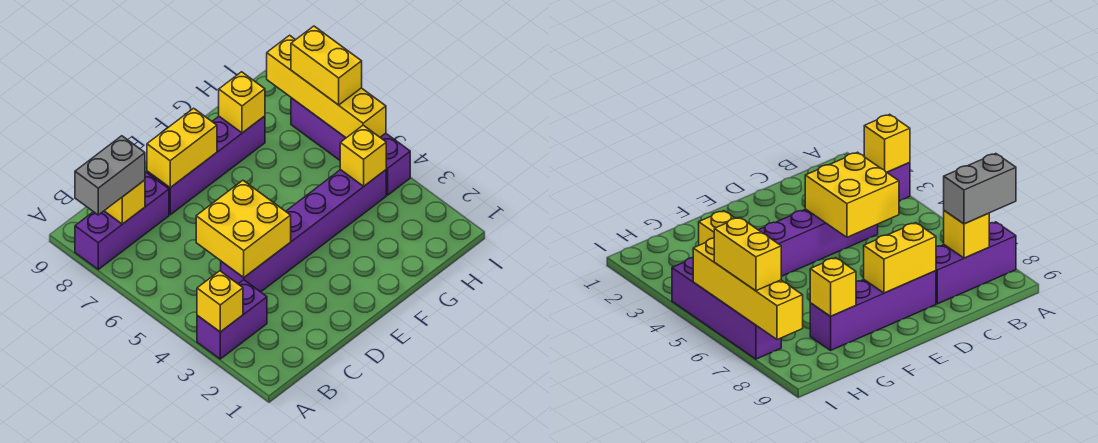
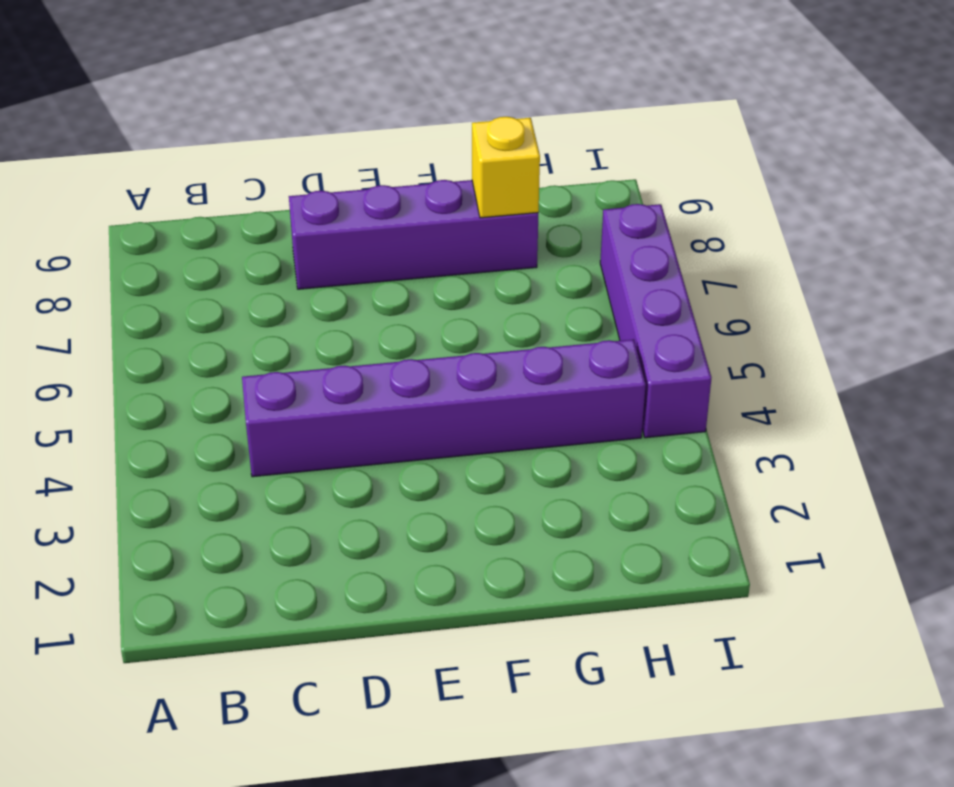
none -> purple 1x2 brick [197,280,267,359]
none -> purple 1x3 brick [75,172,169,269]
none -> yellow 1x1 brick [197,271,243,332]

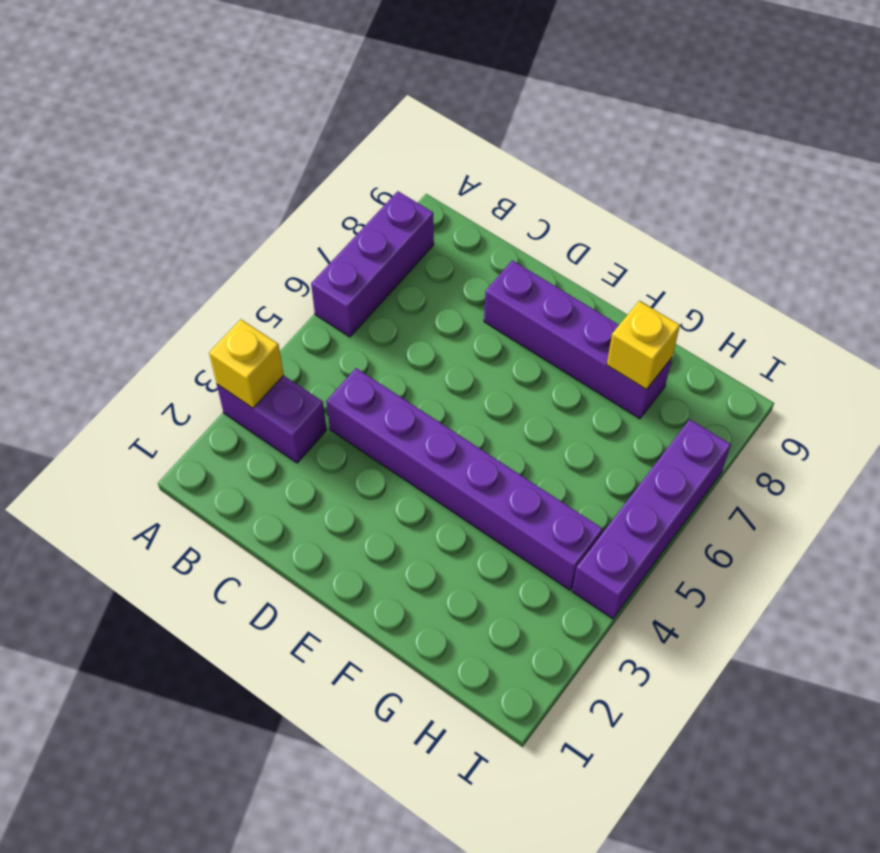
purple 1x3 brick [311,191,434,337] -> purple 1x3 brick turned to [75,172,169,269]
none -> yellow 1x1 brick [105,180,145,224]
none -> yellow 2x2 brick [196,180,291,277]
none -> yellow 1x2 brick [147,108,217,188]

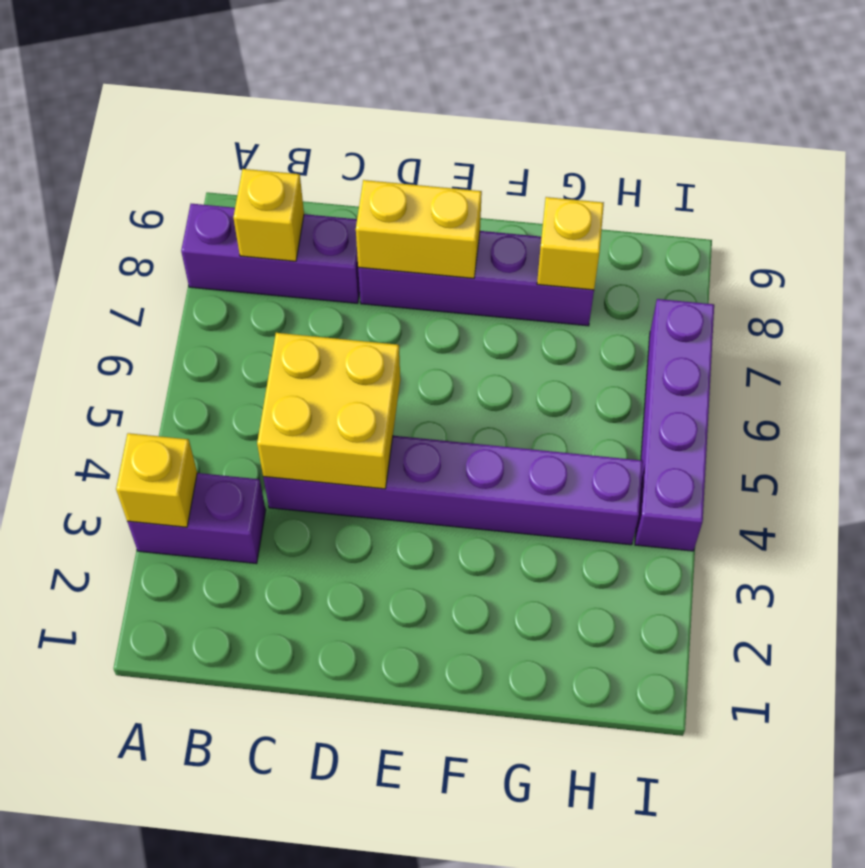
none -> yellow 1x1 brick [340,125,386,186]
none -> yellow 1x4 brick [267,35,386,138]
none -> grey 1x2 brick [75,136,145,215]

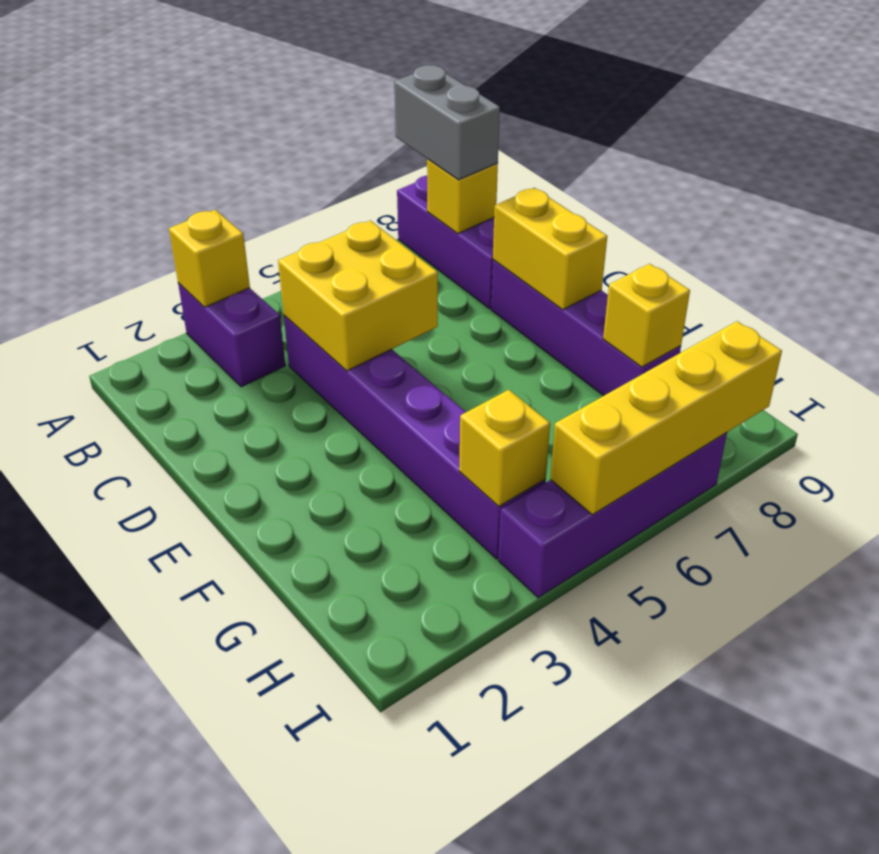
none -> yellow 1x2 brick [291,26,362,105]

